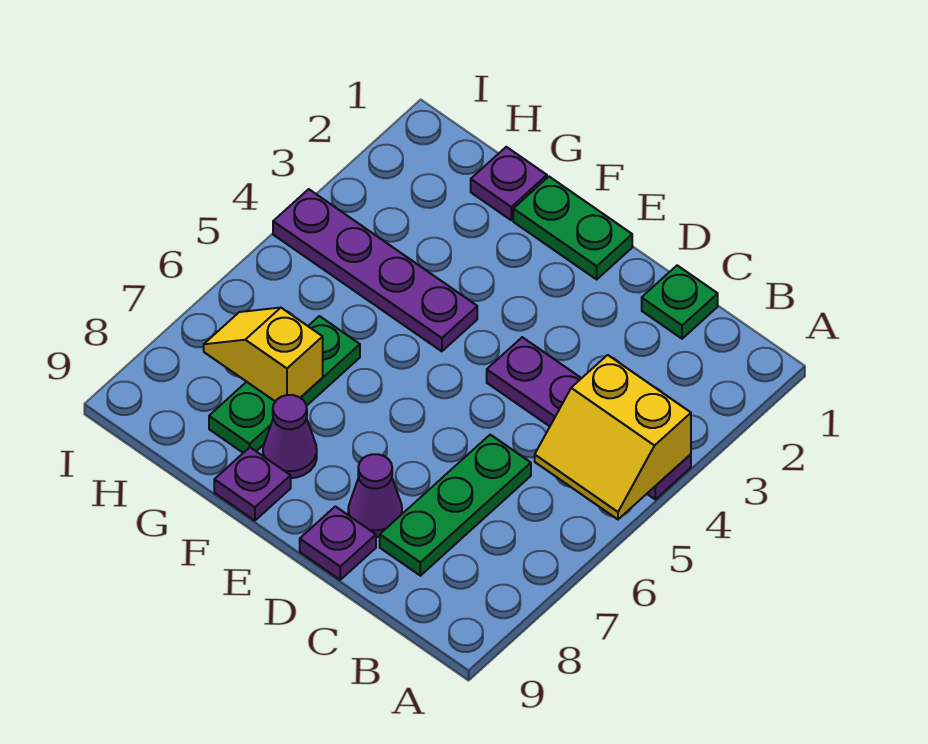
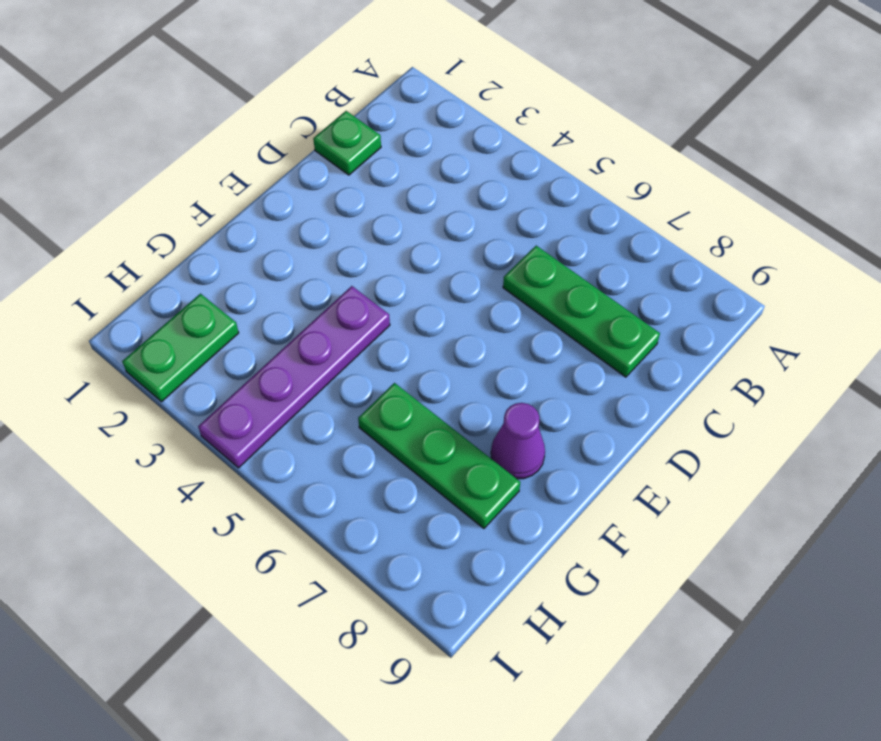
green 1x2 plate [122,294,239,402] -> green 1x2 plate moved to [513,177,632,279]
none -> purple 1x4 plate [487,337,691,499]
none -> purple 1x1 cone [348,454,402,537]
none -> purple 1x1 plate [300,506,376,580]

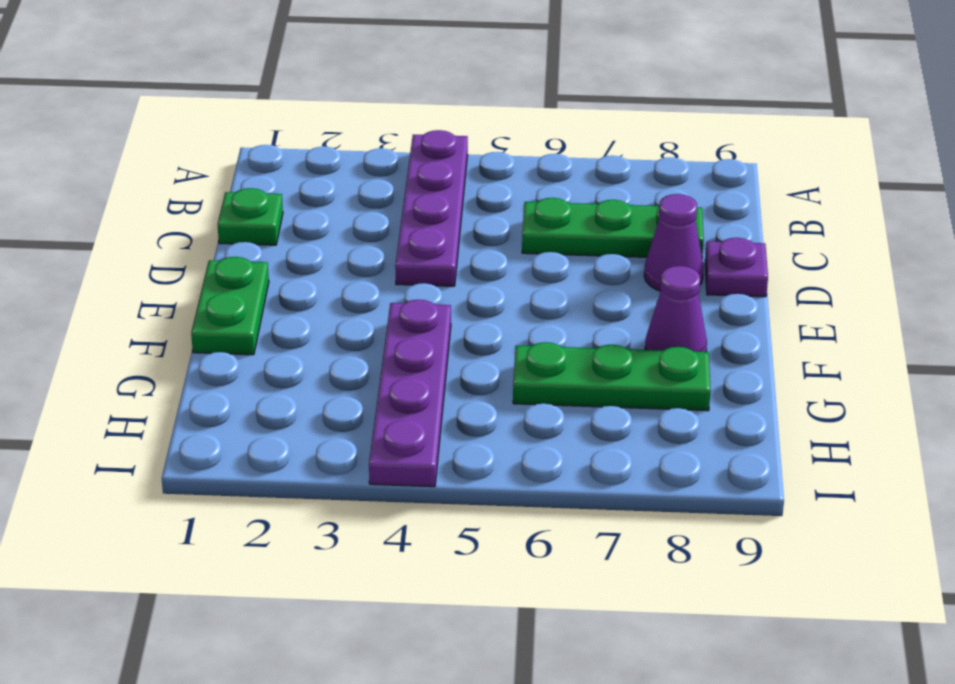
none -> purple 1x1 plate [214,447,291,521]
none -> purple 1x1 plate [471,147,547,220]
none -> yellow 2x2 slope [535,355,691,519]

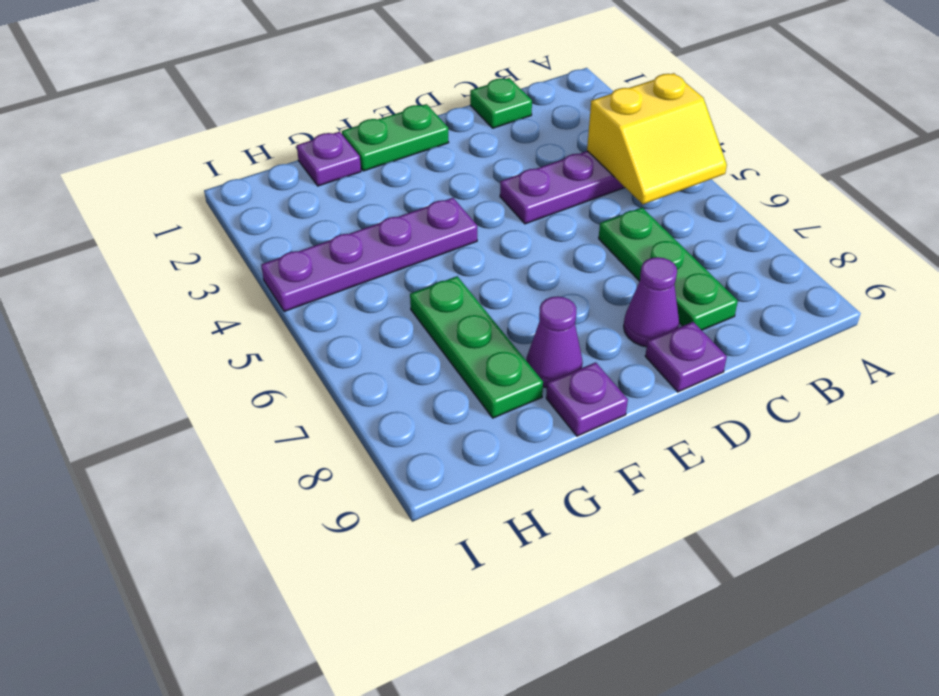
none -> yellow 1x2 slope [204,308,323,401]

